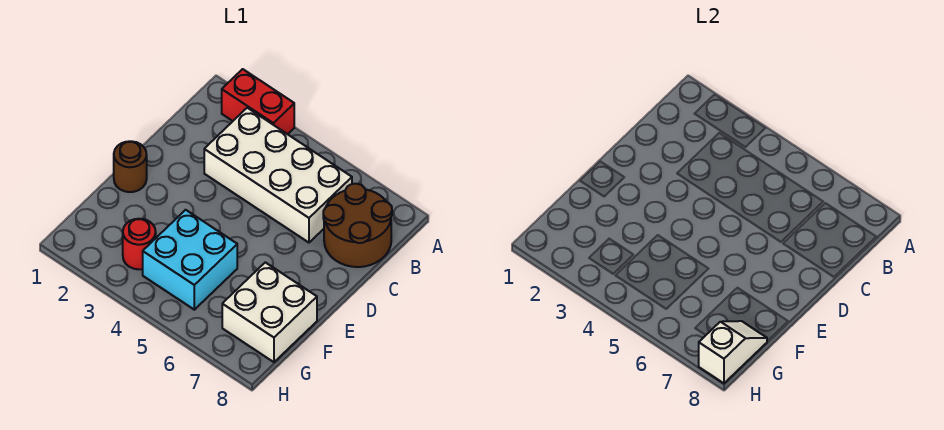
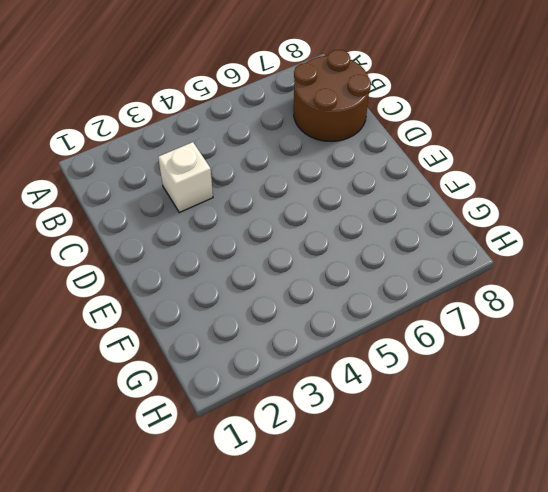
white 1x1 brick [158,142,213,212] -> white 2x4 brick [204,108,352,243]
none -> red 1x2 brick [222,69,294,134]
none -> brown 1x1 round brick [114,141,147,192]

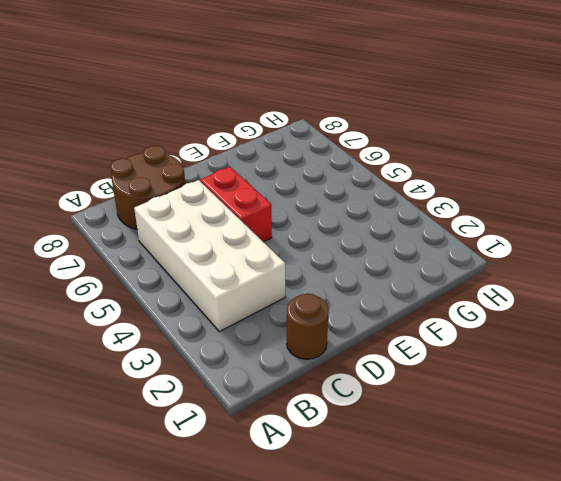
brown 1x1 round brick [287,294,329,359] -> brown 1x1 round brick moved to [114,141,147,192]
red 1x2 brick [200,167,272,242] -> red 1x2 brick moved to [222,69,294,134]
none -> cyan 2x2 brick [143,210,237,310]
none -> white 2x2 brick [222,262,317,362]

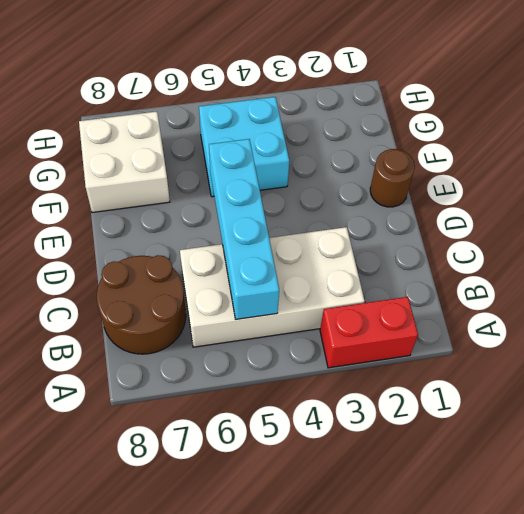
cyan 1x4 brick [209,139,279,320] -> none
none -> red 1x1 round brick [123,219,156,269]
none -> white 1x2 slope [699,321,767,383]

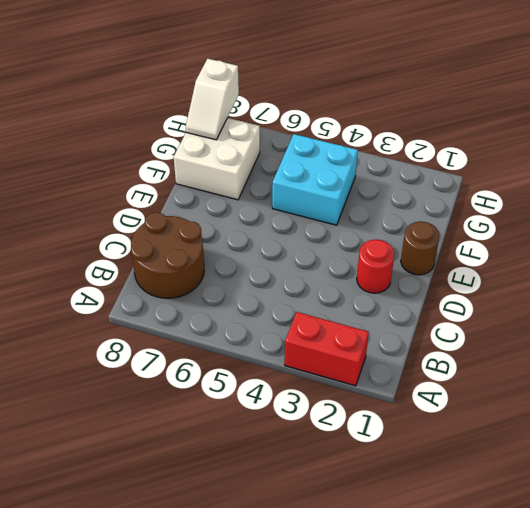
red 1x1 round brick [357,239,395,293] -> red 1x1 round brick moved to [123,219,156,269]
none -> white 2x4 brick [204,108,352,243]

